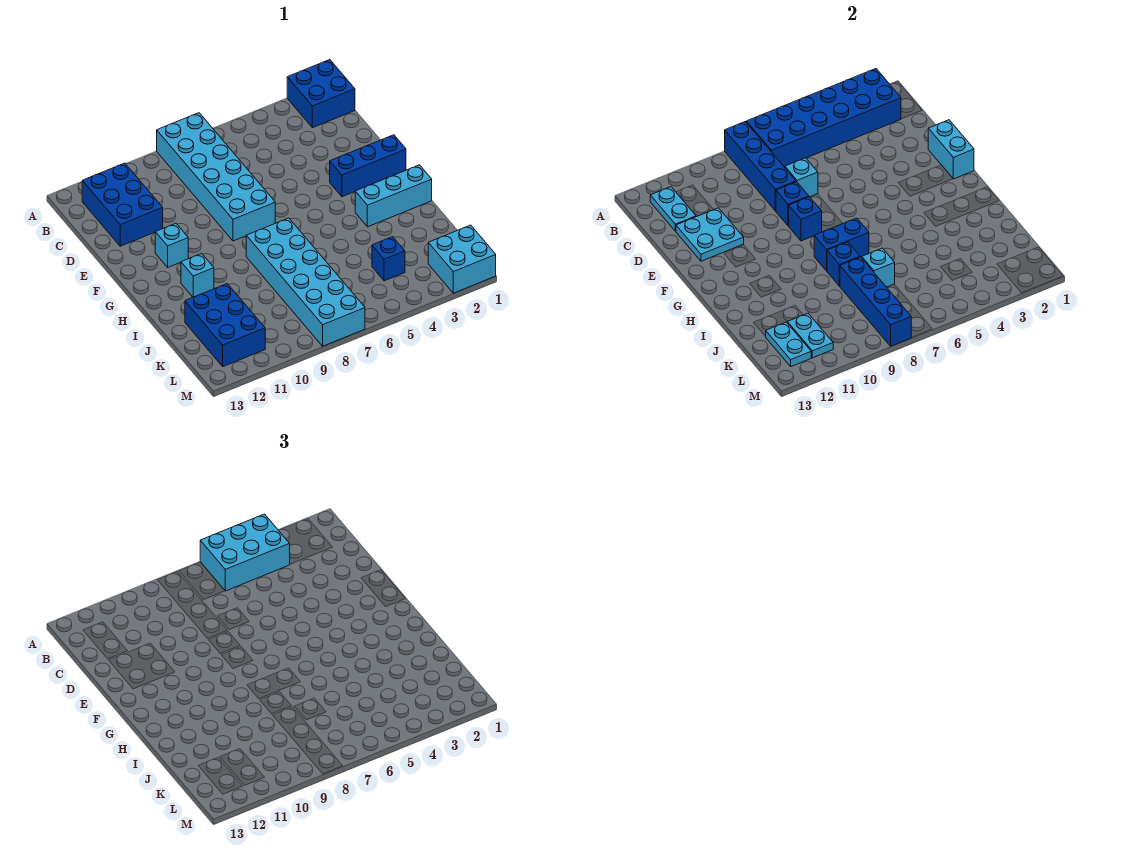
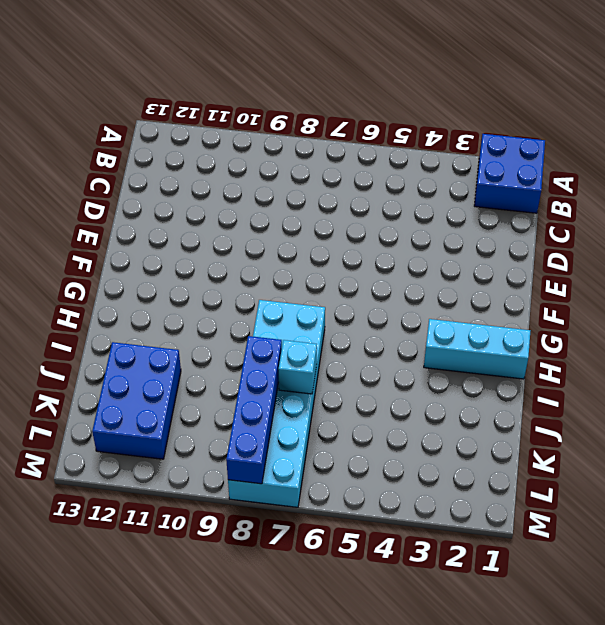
none -> cyan 2x6 brick [157,113,275,241]
none -> blue 2x3 brick [82,163,163,246]
none -> blue 1x3 brick [330,135,406,197]

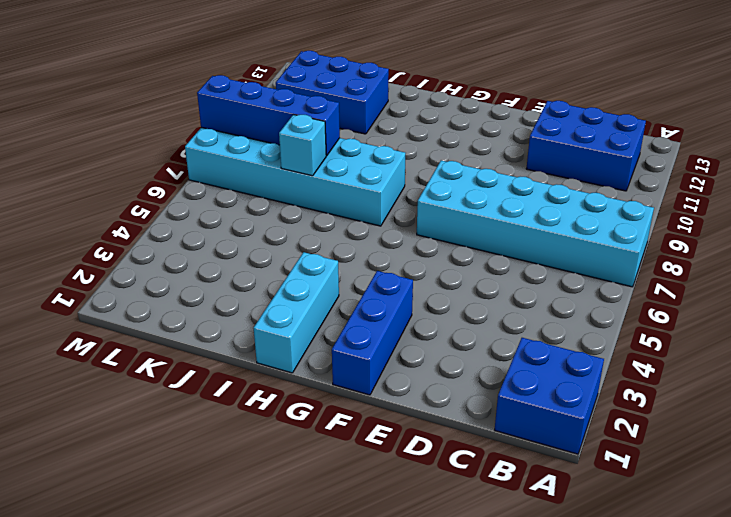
none -> cyan 1x1 brick [155,223,188,267]
none -> cyan 1x1 brick [181,253,214,297]
none -> blue 1x1 brick [372,237,405,281]

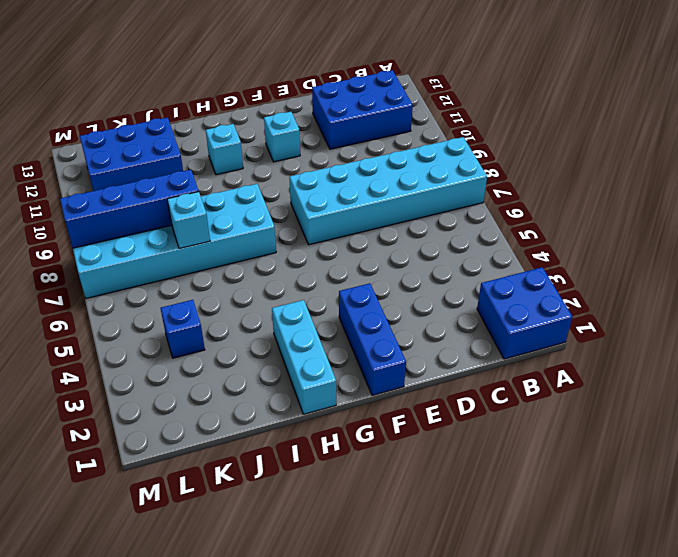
none -> cyan 2x2 brick [428,225,496,293]
none -> blue 2x6 brick [746,69,901,167]
none -> blue 1x4 brick [725,122,796,211]

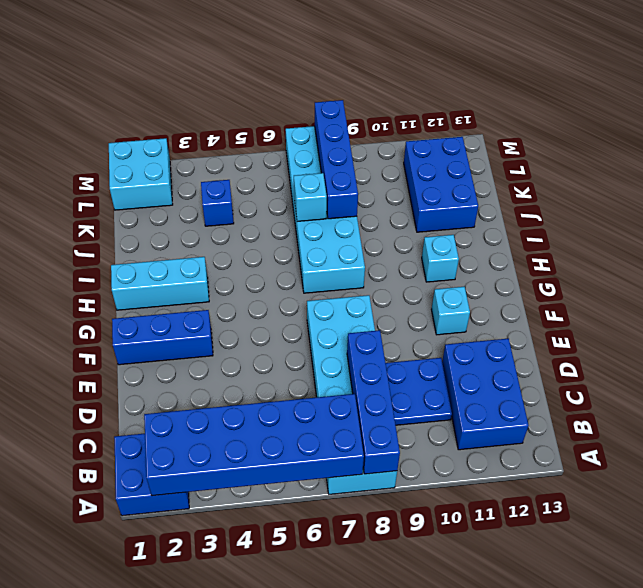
blue 2x2 plate [386,358,452,425] -> none
none -> cyan 1x2 plate [650,187,696,231]
none -> cyan 1x1 brick [785,158,818,197]
none -> cyan 2x2 plate [676,208,744,261]

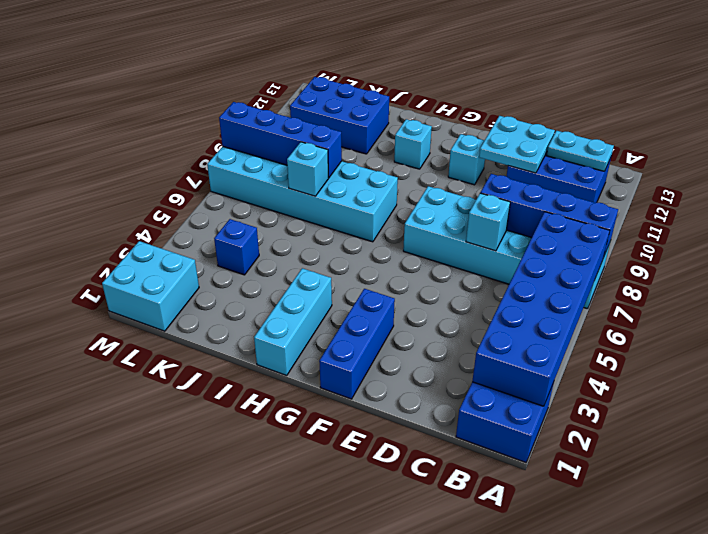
none -> cyan 1x2 brick [928,120,974,179]
none -> blue 1x1 brick [776,182,809,226]
none -> blue 1x1 brick [789,197,822,241]

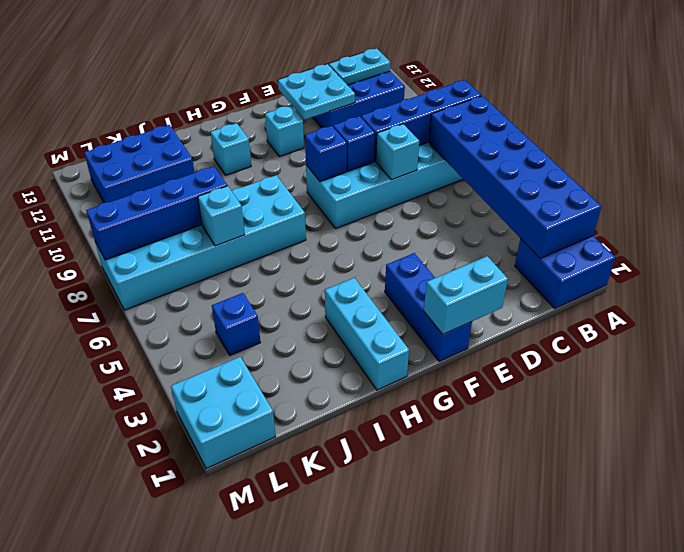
none -> blue 1x2 brick [814,218,869,271]
none -> blue 1x1 brick [827,242,860,286]
none -> cyan 1x2 plate [787,313,833,358]

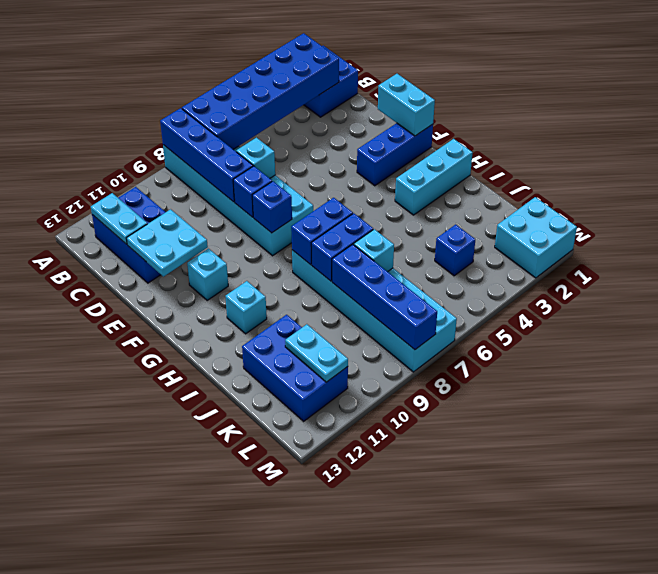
blue 1x2 brick [311,213,373,281] -> blue 1x1 brick [827,242,860,286]
none -> cyan 1x2 plate [766,322,811,367]
none -> cyan 2x3 brick [200,514,290,591]

